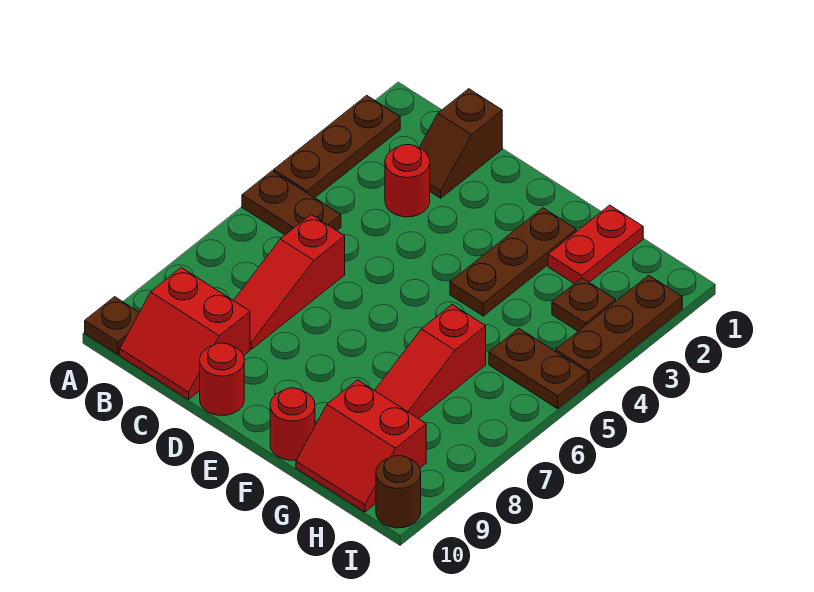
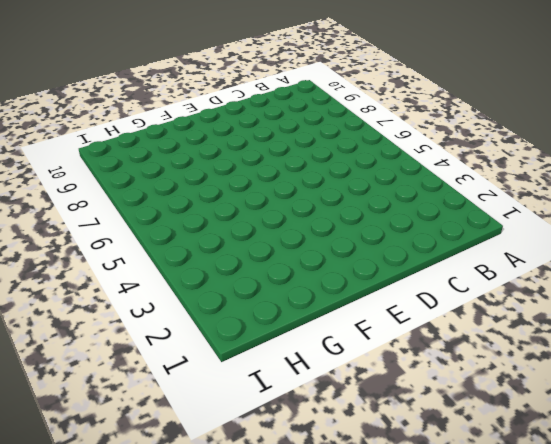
none -> brown 1x3 plate [274,95,400,198]
none -> brown 1x2 plate [242,171,341,235]
none -> brown 1x1 plate [85,297,139,354]

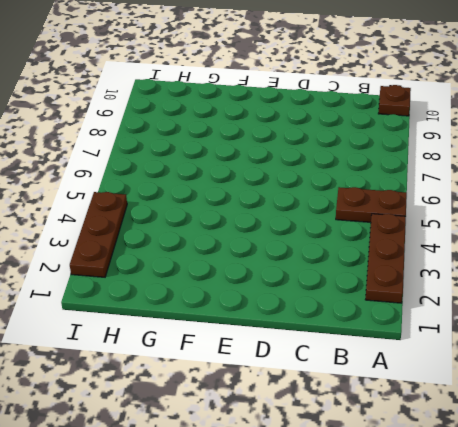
none -> red 2x2 slope [120,267,250,399]
none -> brown 1x2 slope [419,89,502,198]
none -> red 1x1 round brick [385,145,430,217]

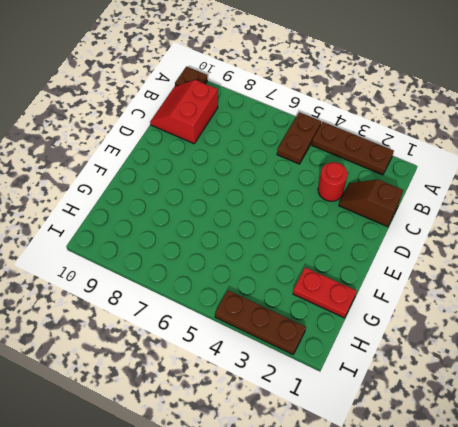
none -> red 1x3 slope [233,215,345,349]
none -> red 1x1 round brick [200,343,244,415]
none -> brown 1x3 plate [450,208,576,316]

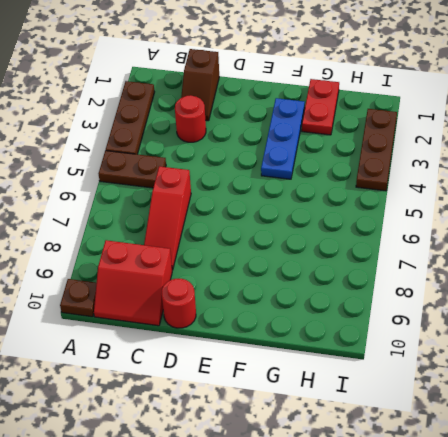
blue 1x3 plate [261,98,305,179] -> brown 1x3 plate [450,208,576,316]
none -> red 1x1 round brick [270,388,315,460]
none -> red 1x3 slope [375,305,486,419]
none -> red 2x2 slope [296,380,426,512]

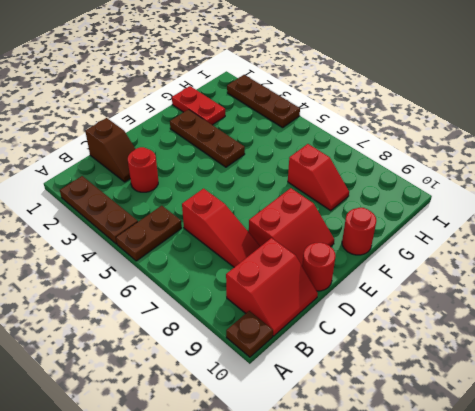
red 2x2 slope [249,188,334,266] -> red 2x2 slope moved to [296,380,426,512]
red 1x2 slope [288,144,349,211] -> red 1x3 slope [375,305,486,419]
none -> brown 1x1 plate [552,278,615,331]
none -> brown 1x2 plate [489,328,588,409]
none -> brown 1x1 round brick [376,456,421,528]

